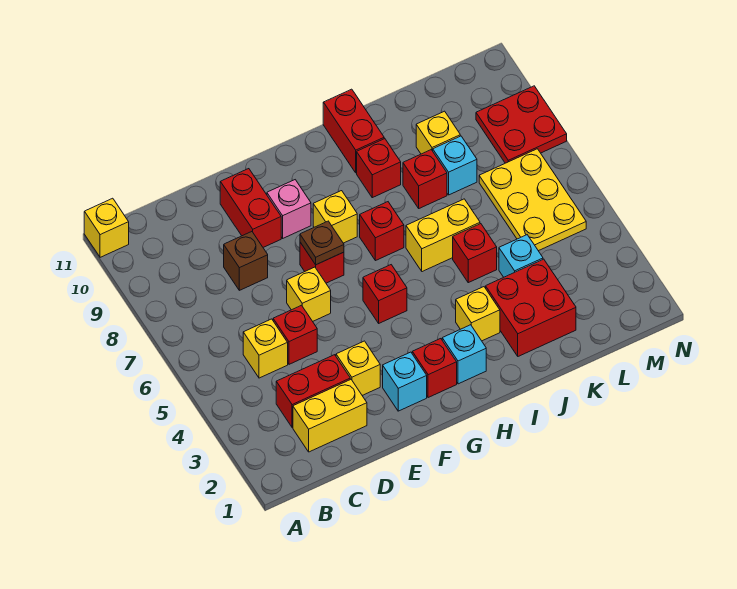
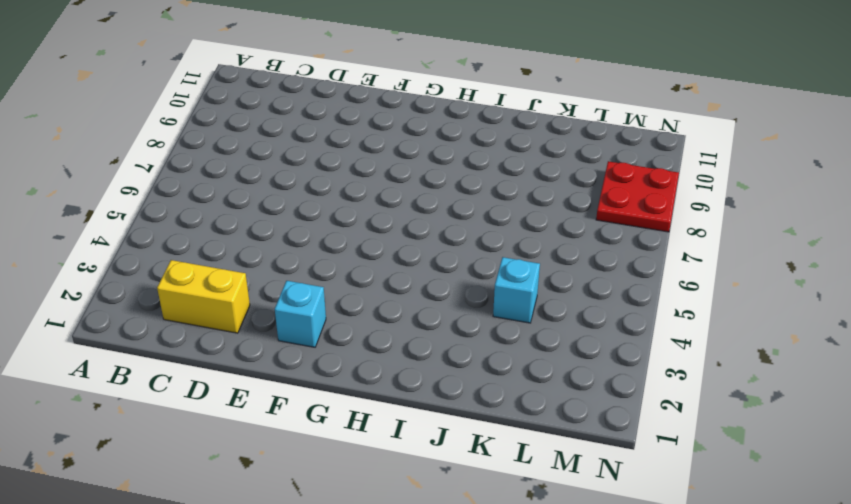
none -> yellow 1x1 brick [84,198,129,257]
none -> red 1x2 brick [276,355,350,427]
none -> yellow 1x1 brick [243,319,288,378]
none -> red 1x1 brick [273,305,317,364]

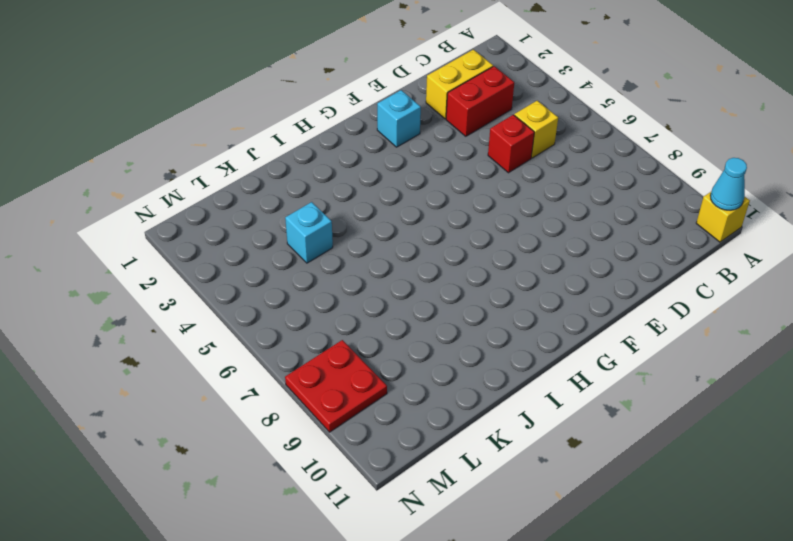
cyan 1x1 cone [710,158,747,210] -> none
none -> brown 1x1 brick [224,232,268,290]
none -> yellow 1x1 brick [336,341,380,395]
none -> yellow 1x1 brick [287,267,331,321]
none -> red 1x2 brick [220,169,281,247]

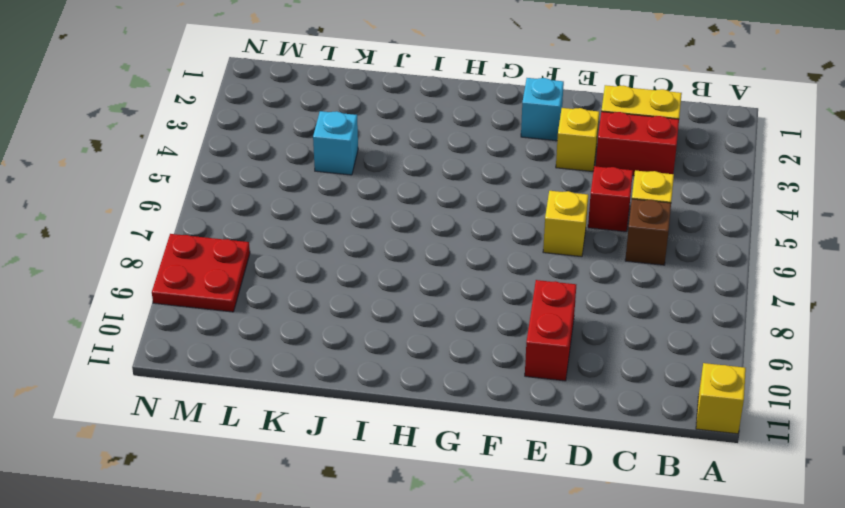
brown 1x1 brick [625,199,671,265] -> brown 1x1 brick moved to [224,232,268,290]
none -> red 1x1 brick [300,242,344,283]
none -> pink 1x1 brick [267,180,311,238]
none -> red 1x1 brick [412,339,457,398]
none -> red 1x1 brick [363,265,407,323]

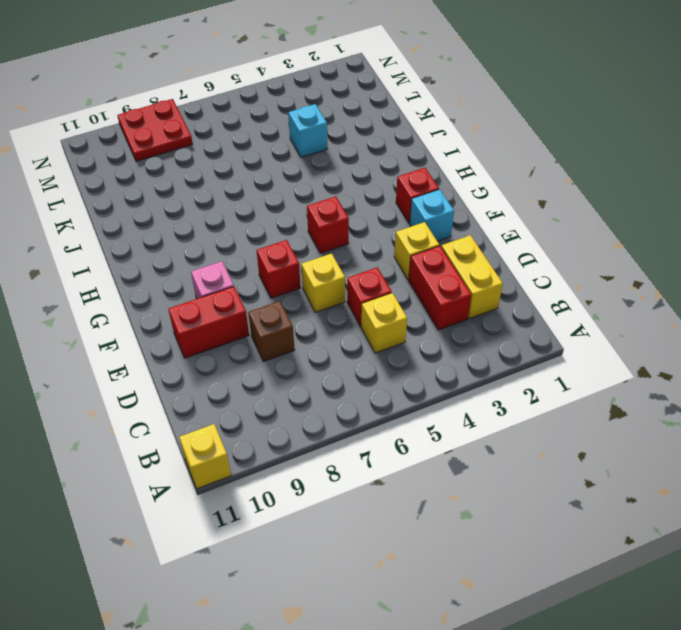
none -> yellow 1x1 brick [313,191,357,243]
none -> cyan 1x1 brick [442,325,486,384]
none -> red 1x1 brick [360,202,404,261]
none -> yellow 1x1 brick [456,287,500,341]

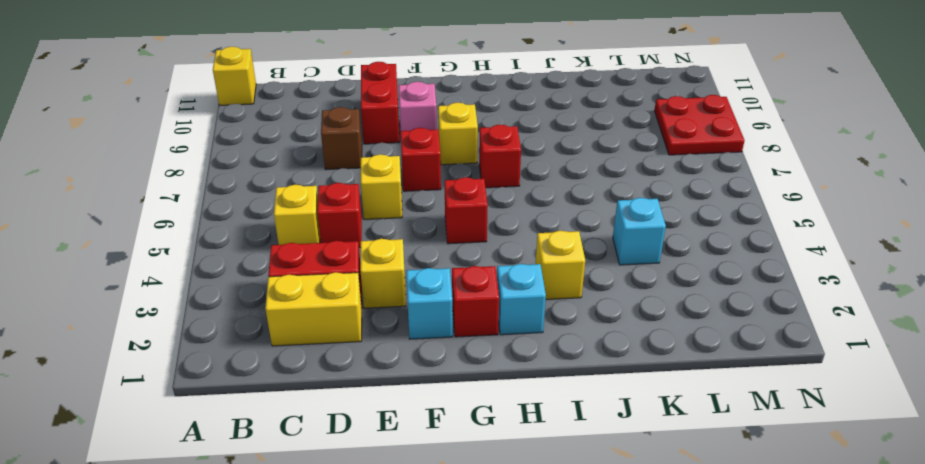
none -> yellow 1x2 brick [406,199,480,272]
none -> red 1x1 brick [357,139,401,198]
none -> red 1x2 brick [323,89,384,173]
none -> red 2x2 brick [486,259,576,356]

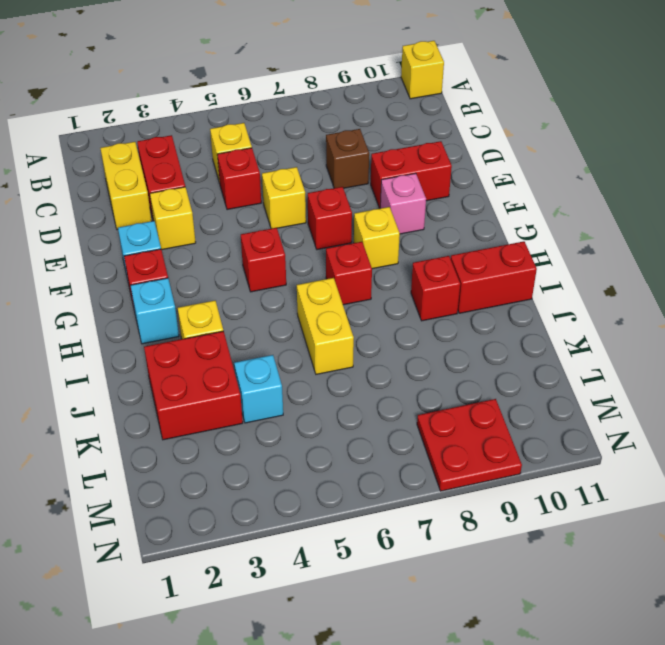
none -> red 1x1 brick [453,224,497,283]
none -> red 1x1 brick [403,150,447,208]
none -> cyan 1x1 brick [433,136,477,195]
none -> yellow 1x1 brick [416,111,460,154]

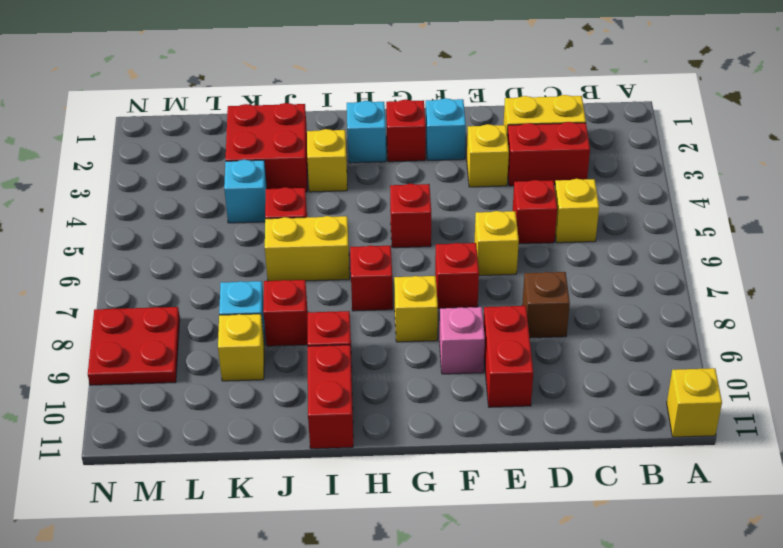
none -> yellow 2x3 plate [479,149,586,251]
none -> brown 1x1 plate [300,221,344,265]

